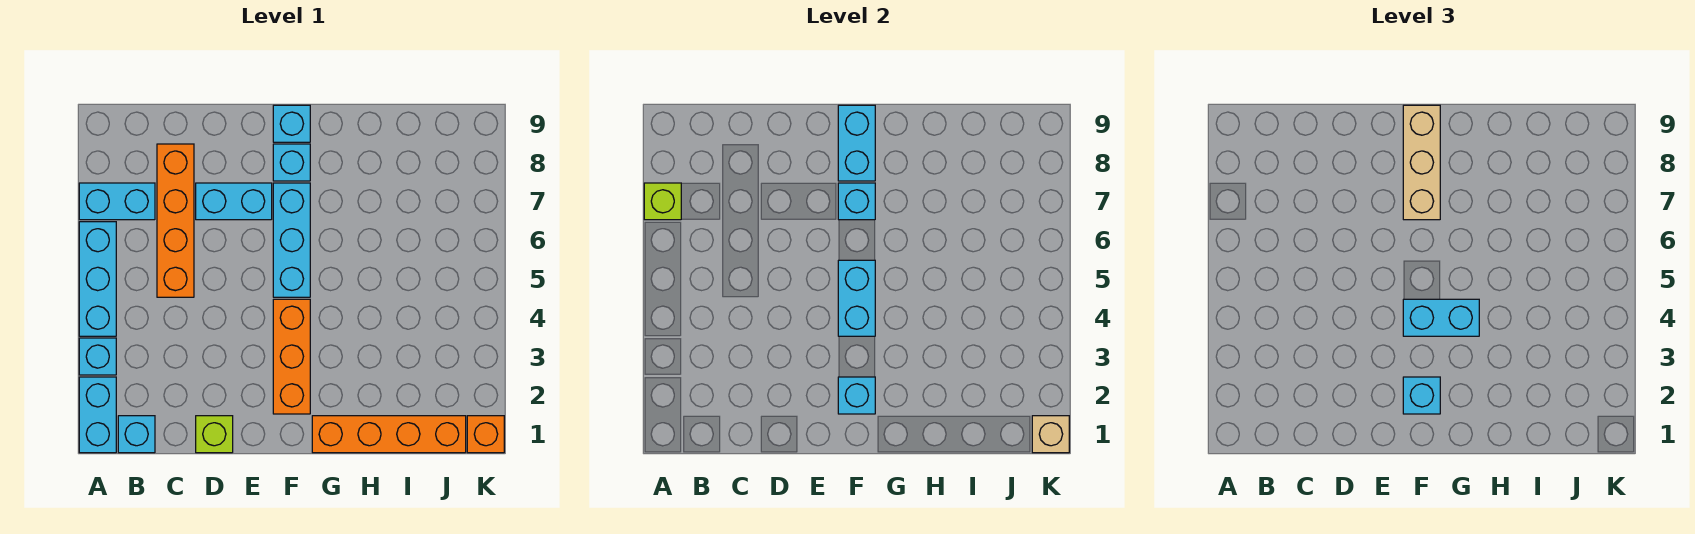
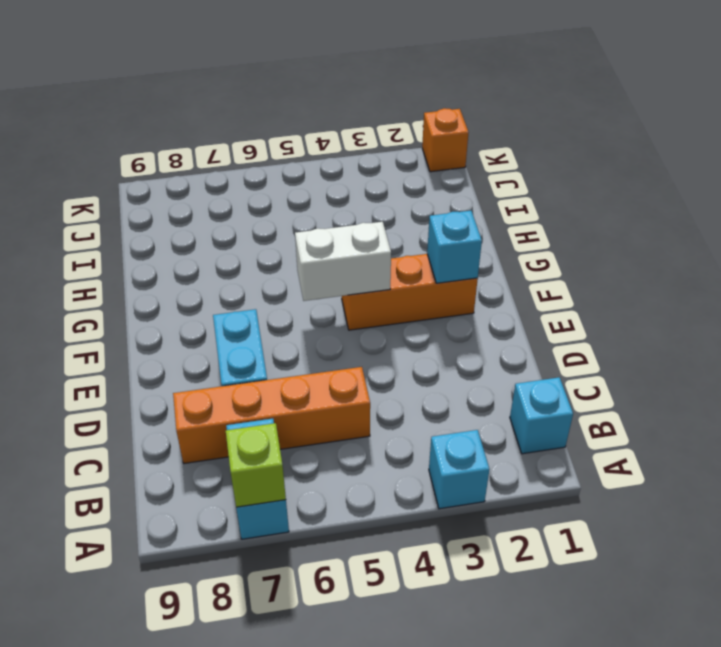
white 1x2 brick [295,222,391,301] -> cyan 1x2 brick [838,260,875,336]
none -> cyan 1x2 brick [79,377,116,453]
none -> cyan 1x3 brick [79,222,116,336]
none -> lime 1x1 brick [196,416,233,453]

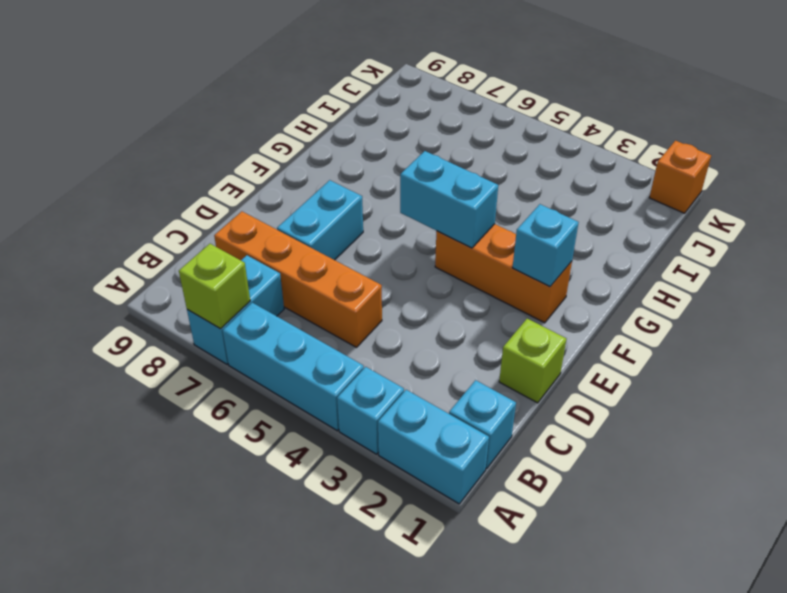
none -> cyan 1x3 brick [273,183,310,297]
none -> cyan 1x1 brick [273,144,310,181]
none -> cyan 1x1 brick [273,105,310,142]

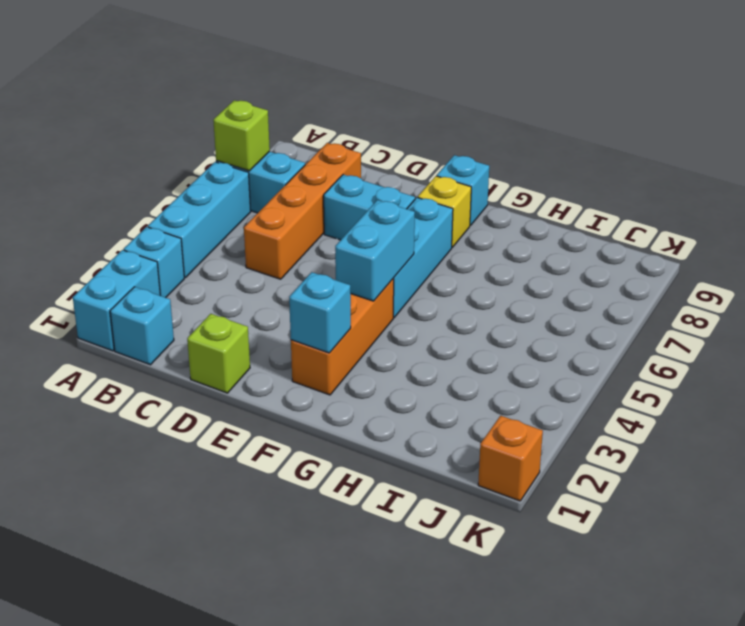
yellow 1x1 brick [418,176,471,247] -> cyan 1x1 brick [273,144,310,181]
none -> orange 1x4 brick [312,416,466,453]
none -> cyan 1x1 brick [838,183,875,220]
none -> cyan 1x2 brick [838,105,875,181]

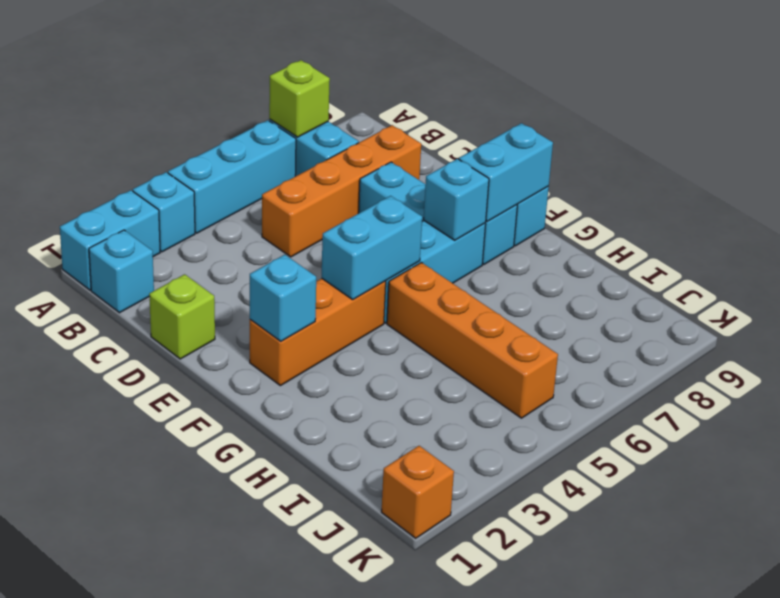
orange 1x4 brick [387,262,558,418] -> orange 1x4 brick moved to [312,416,466,453]
none -> tan 1x1 brick [1032,416,1069,453]
none -> cyan 1x1 brick [1403,377,1440,414]
none -> cyan 1x2 brick [1403,299,1479,336]

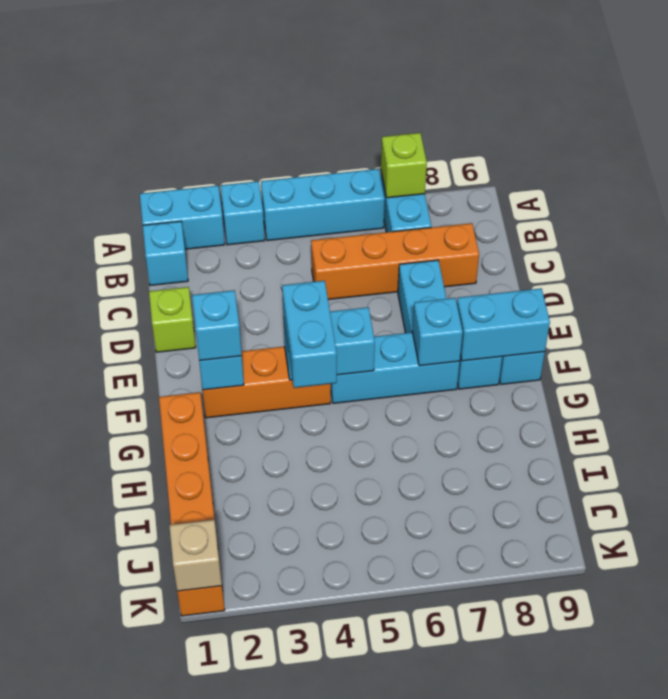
none -> tan 1x3 brick [1403,105,1440,220]

